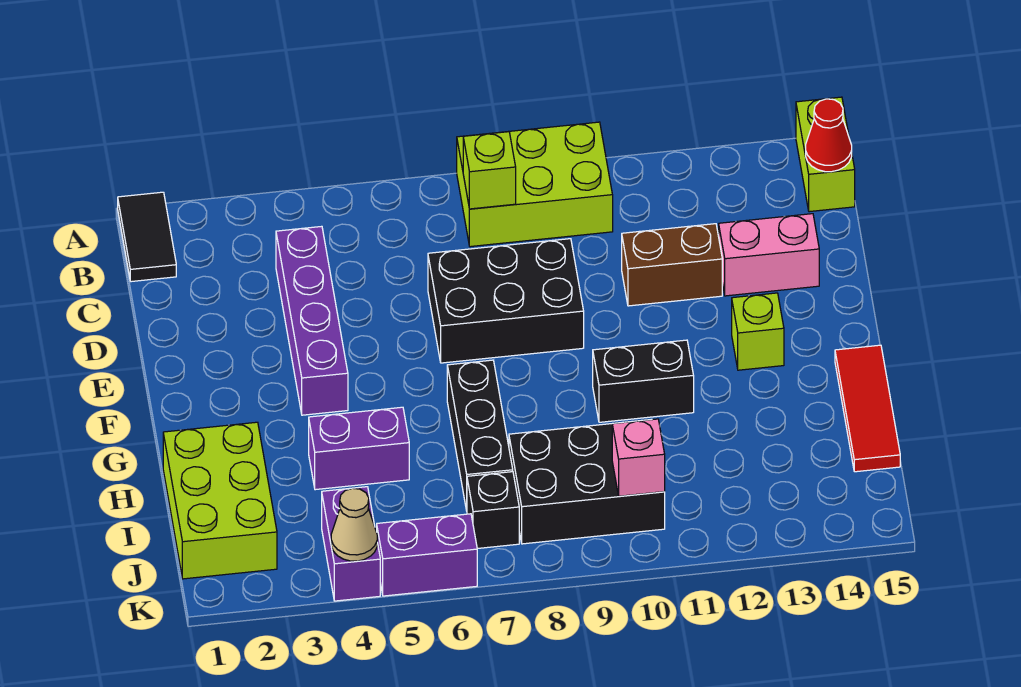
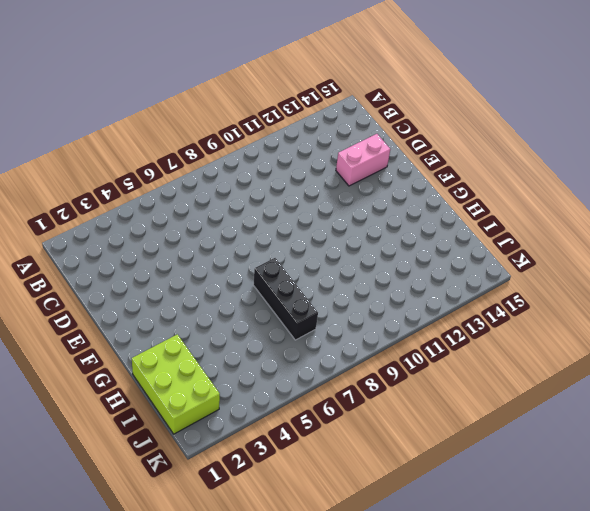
none -> black 1x2 tile [118,192,176,282]
none -> lime 2x3 brick [457,122,613,247]
none -> lime 1x2 brick [796,97,855,212]

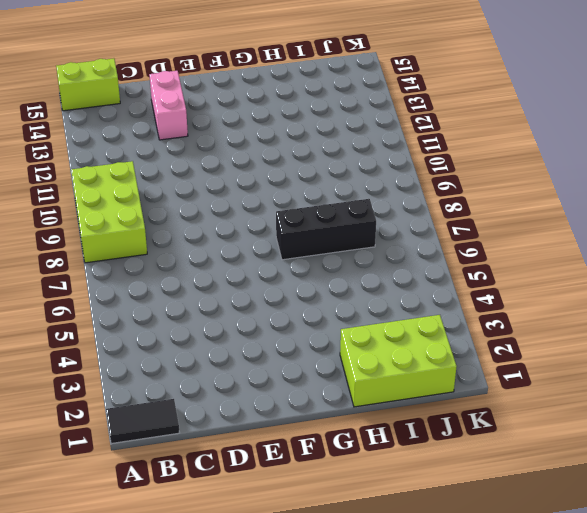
none -> purple 1x4 brick [276,226,348,415]
none -> black 2x3 brick [428,239,584,363]
none -> brown 1x2 brick [622,224,722,306]

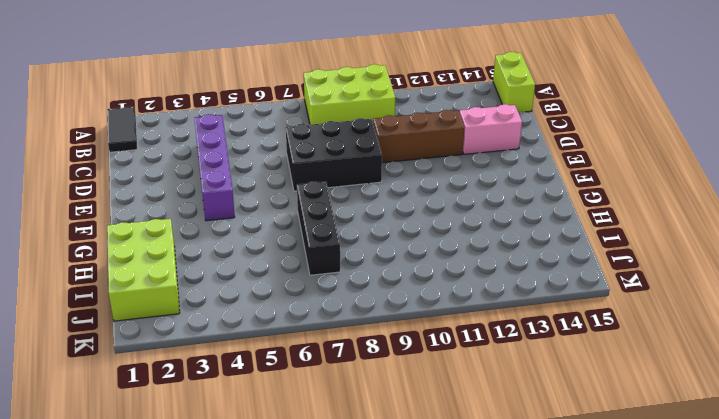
brown 1x3 brick [373,110,465,163] -> brown 1x2 brick [622,224,722,306]
none -> lime 1x1 brick [732,293,784,370]
none -> black 1x2 brick [593,340,694,422]
none -> red 1x3 tile [835,345,900,472]

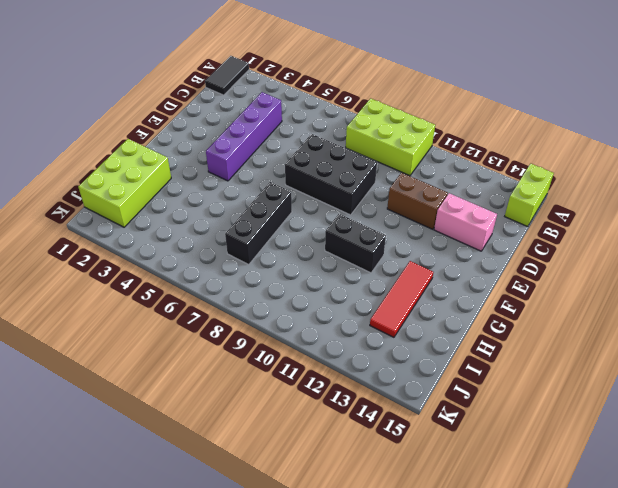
red 1x3 tile [370,261,433,337] -> red 1x3 tile moved to [835,345,900,472]
none -> lime 1x1 brick [732,293,784,370]
none -> purple 1x2 brick [309,407,409,490]
none -> black 2x3 brick [509,419,665,544]

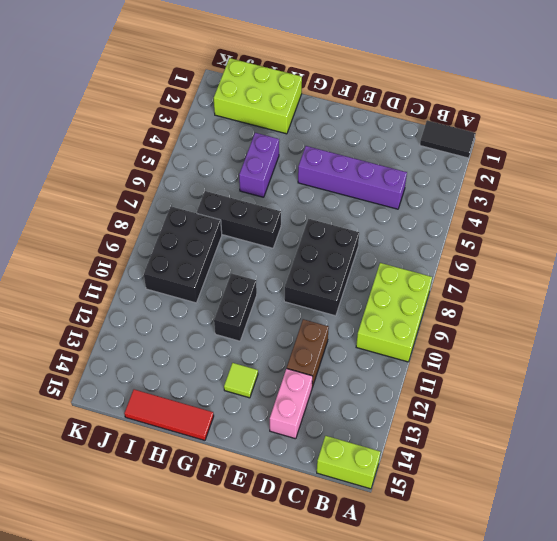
lime 1x1 tile [224,363,258,398] -> lime 1x1 brick [732,293,784,370]
none -> purple 1x2 brick [322,487,380,601]
none -> black 1x1 brick [467,472,519,549]
none -> purple 1x2 brick [377,514,477,596]

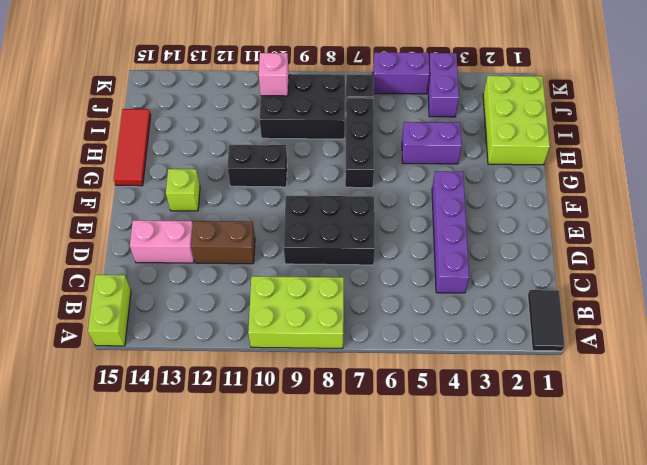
none -> lime 1x1 brick [463,132,516,209]
none -> red 1x1 cone [806,99,852,172]
none -> tan 1x1 cone [331,488,377,561]

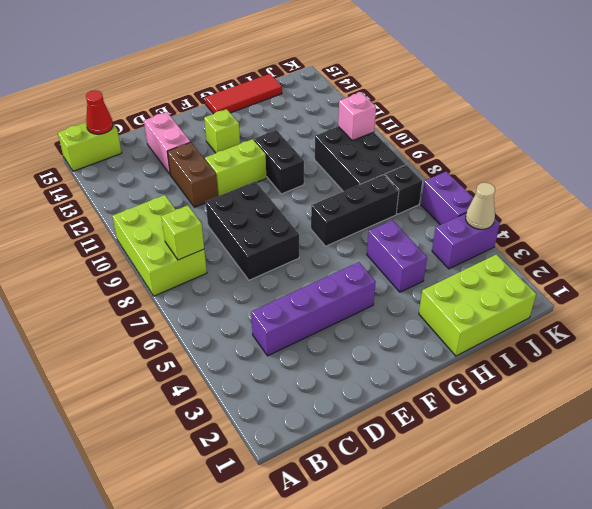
lime 1x2 brick [205,139,266,196] -> none
none -> black 1x2 tile [118,192,176,282]

